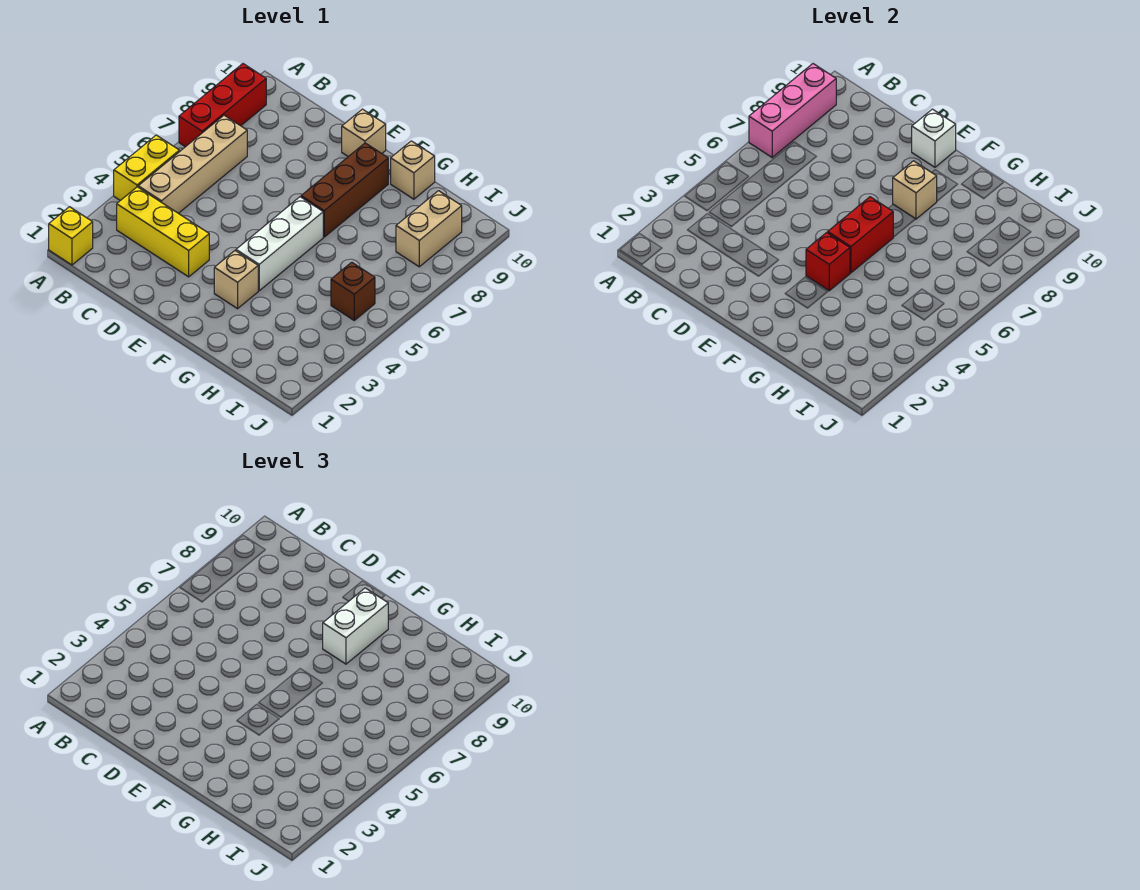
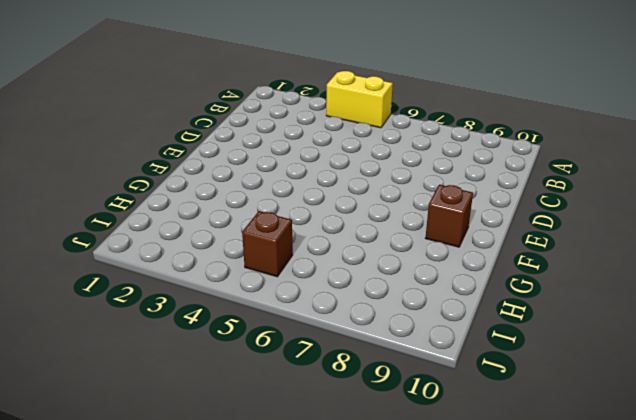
brown 1x1 brick [426,185,473,247] -> brown 1x3 brick [301,143,388,237]
none -> yellow 1x1 brick [49,207,93,265]
none -> red 1x3 brick [179,64,266,147]
none -> yellow 1x3 brick [117,187,209,277]

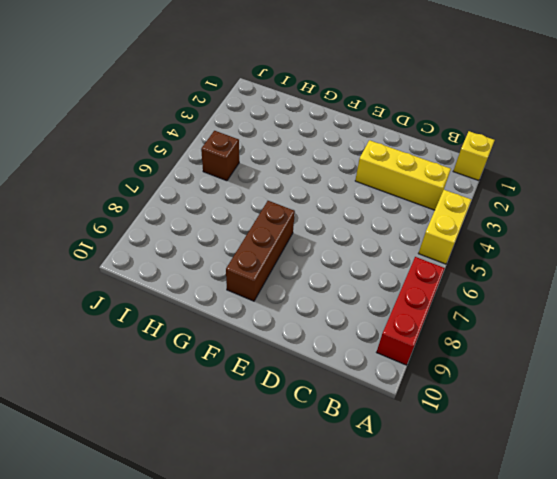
none -> tan 1x4 brick [138,115,247,213]
none -> tan 1x1 brick [342,109,386,157]
none -> tan 1x1 brick [214,251,258,309]

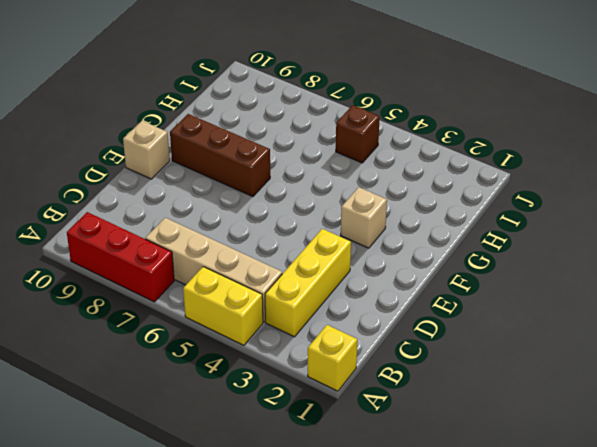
none -> white 1x3 brick [236,197,323,291]
none -> tan 1x1 brick [391,141,435,199]
none -> tan 1x2 brick [396,191,462,267]

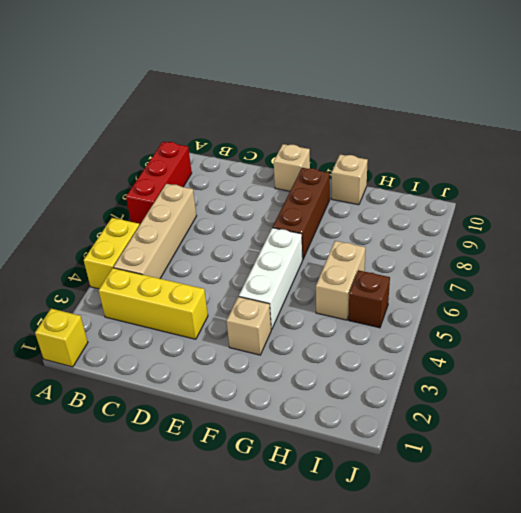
tan 1x2 brick [316,241,365,320] -> tan 1x2 brick moved to [396,191,462,267]
none -> pink 1x3 brick [749,64,836,157]
none -> white 1x1 brick [912,109,956,167]
none -> red 1x1 brick [806,233,850,291]

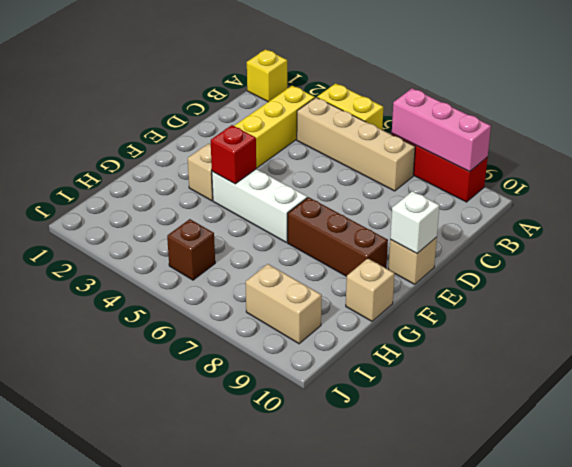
none -> red 1x2 brick [828,197,893,273]
none -> tan 1x1 brick [893,161,937,219]
none -> white 1x2 brick [323,588,388,664]

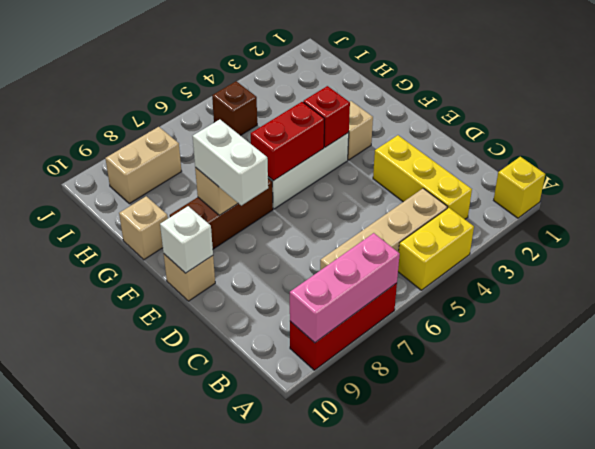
white 1x2 brick [193,119,268,205] -> white 1x2 brick turned to [323,588,388,664]

